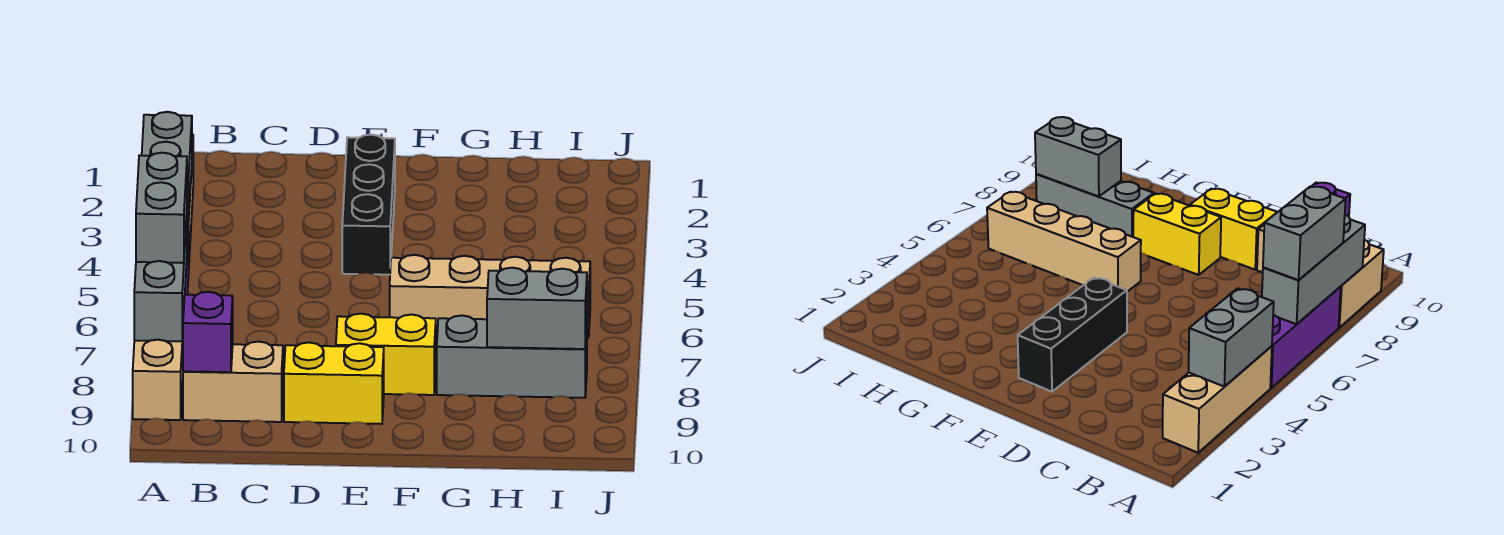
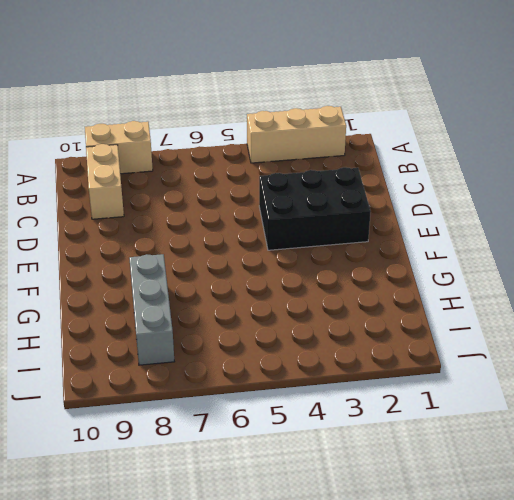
black 2x3 brick [259,167,371,250] -> black 1x3 brick [342,135,395,275]
none -> purple 1x3 brick [1270,287,1341,388]
none -> yellow 1x2 brick [284,342,384,424]
none -> yellow 1x2 brick [336,314,436,395]

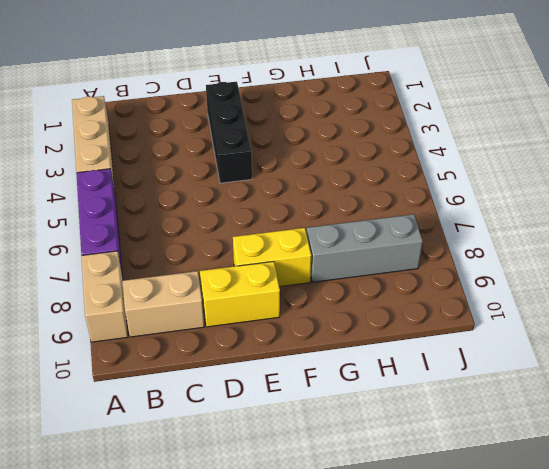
none -> tan 1x4 brick [390,255,590,338]
none -> grey 1x2 brick [142,112,192,222]
none -> grey 1x3 brick [134,215,187,341]

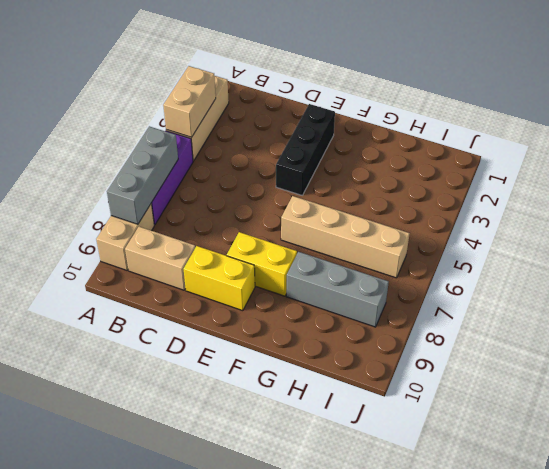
tan 1x2 brick [163,66,216,137] -> grey 1x2 brick [142,112,192,222]
none -> purple 1x1 brick [183,292,233,372]
none -> grey 1x2 brick [487,268,587,349]
none -> grey 1x2 brick [136,153,187,263]

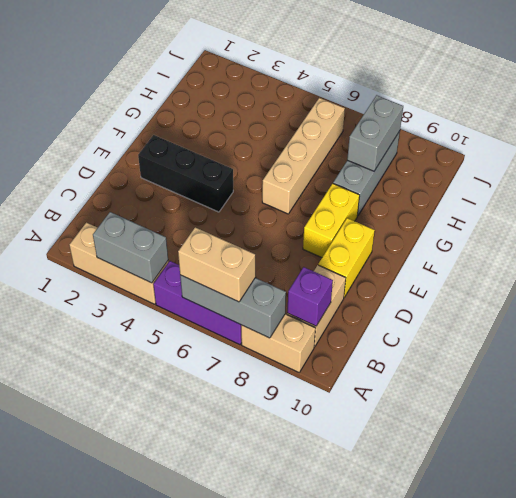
tan 1x2 brick [178,227,255,302] -> grey 1x2 brick [136,153,187,263]

